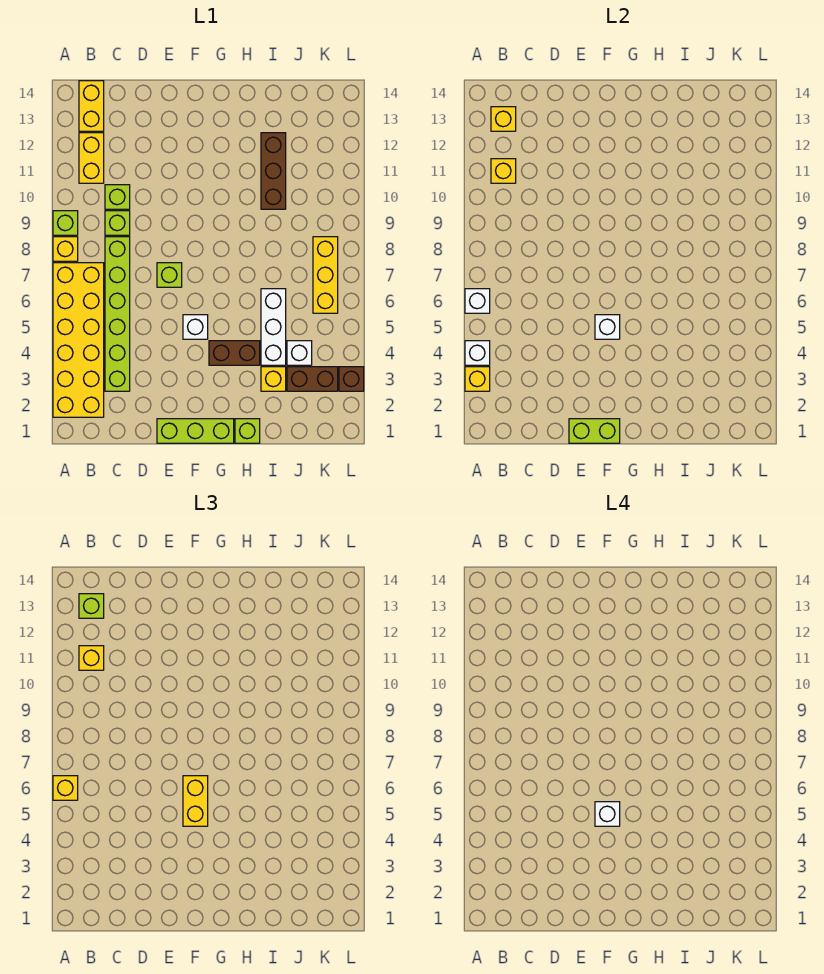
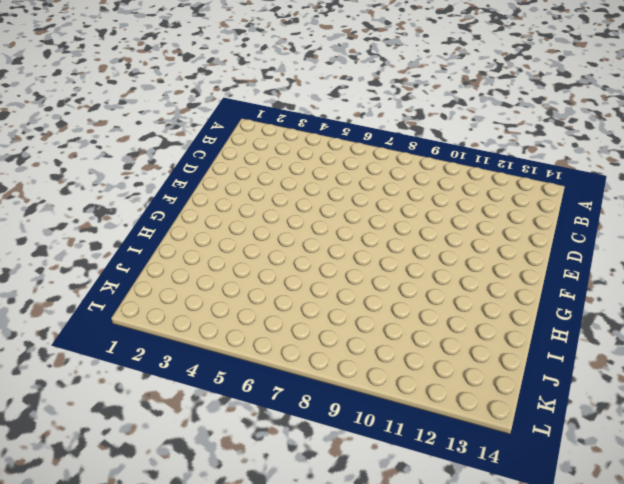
none -> yellow 2x6 brick [53,263,104,417]
none -> yellow 1x1 brick [53,237,78,261]
none -> lime 1x1 brick [53,211,78,235]
none -> yellow 1x2 brick [79,133,104,183]

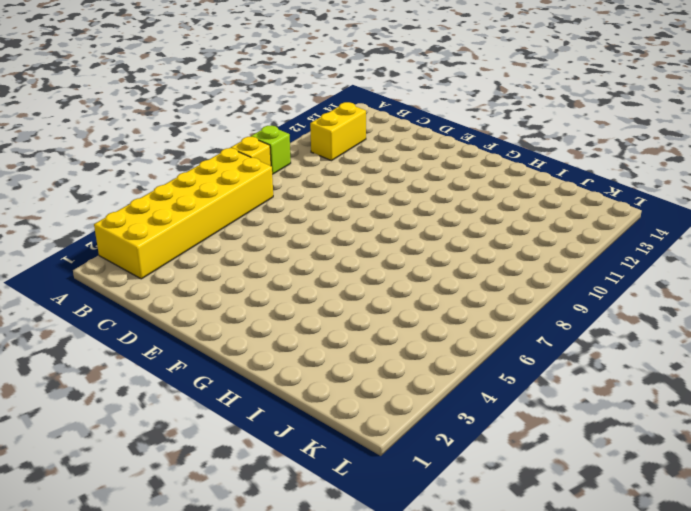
none -> yellow 1x2 brick [79,81,104,131]
none -> lime 1x6 brick [105,237,130,391]
none -> lime 1x1 brick [105,211,130,235]
none -> lime 1x1 brick [105,185,130,209]

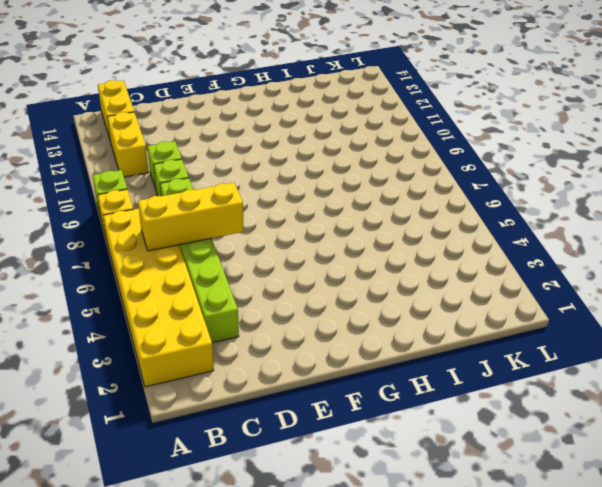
yellow 1x3 brick [138,183,244,251] -> yellow 1x3 brick turned to [313,237,338,313]
none -> lime 1x3 brick [157,419,234,443]
none -> lime 1x1 brick [157,263,182,287]
none -> white 1x1 brick [183,315,208,339]
none -> brown 1x2 brick [209,341,260,365]

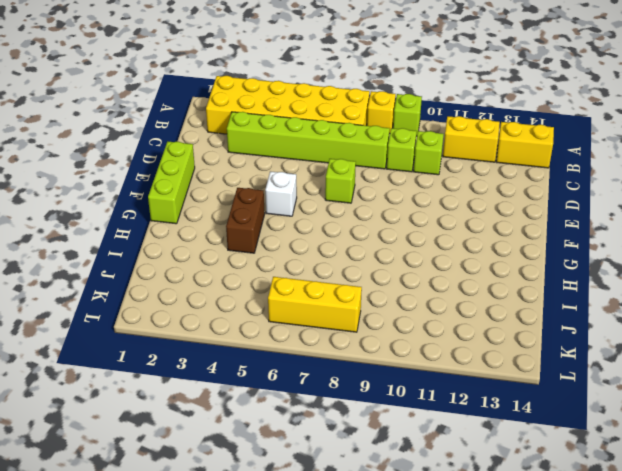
none -> lime 1x1 brick [235,419,260,443]
none -> yellow 1x1 brick [261,367,286,391]
none -> white 1x3 brick [261,289,286,365]
none -> brown 1x3 brick [261,133,286,209]

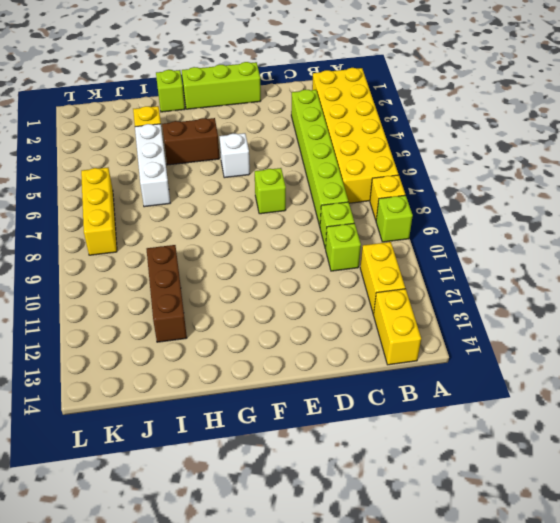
none -> brown 1x2 brick [287,367,338,391]
none -> white 1x1 brick [287,341,312,365]
none -> brown 1x1 brick [339,367,364,391]
none -> yellow 1x1 brick [465,367,490,391]

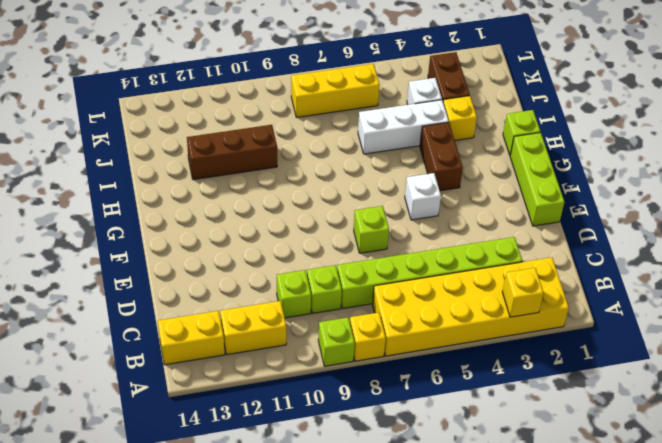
none -> brown 1x1 brick [339,367,364,391]
none -> white 1x1 brick [465,341,490,365]
none -> white 1x1 brick [465,289,490,313]
none -> yellow 1x1 brick [491,159,516,183]

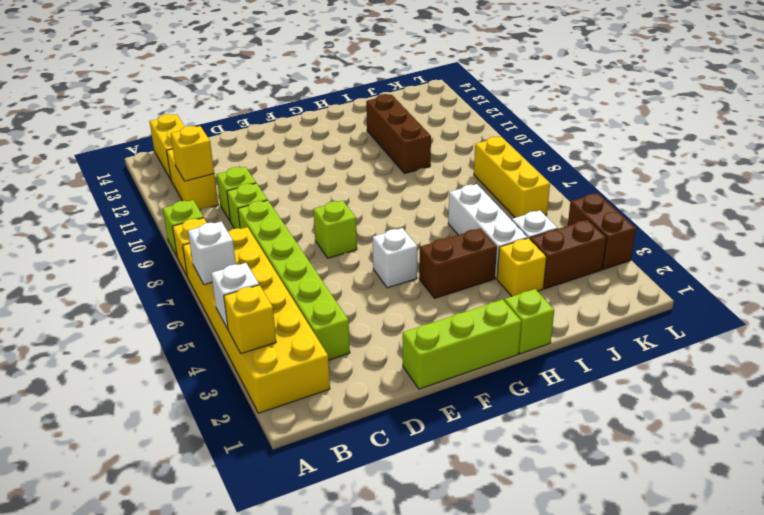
brown 1x2 brick [568,193,636,269] -> brown 1x1 brick [339,367,364,391]
none -> yellow 1x1 brick [491,107,516,131]
none -> lime 1x2 brick [569,419,620,443]
none -> white 1x1 brick [595,315,620,339]
none -> yellow 1x1 brick [53,776,78,800]

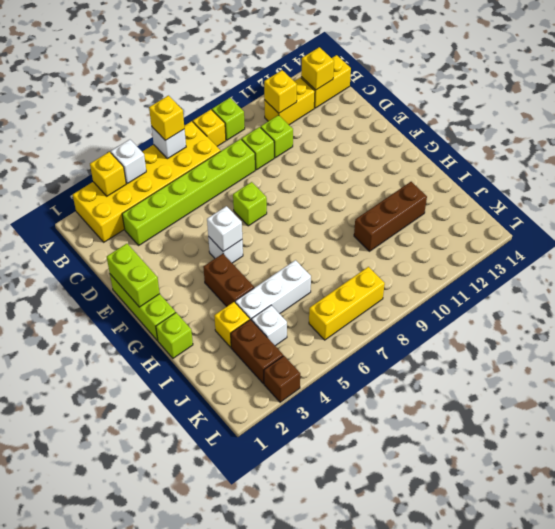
none -> yellow 1x1 brick [79,646,104,670]
none -> lime 1x1 brick [79,594,104,618]
none -> yellow 1x2 brick [183,776,208,826]
none -> white 1x1 brick [595,802,620,826]

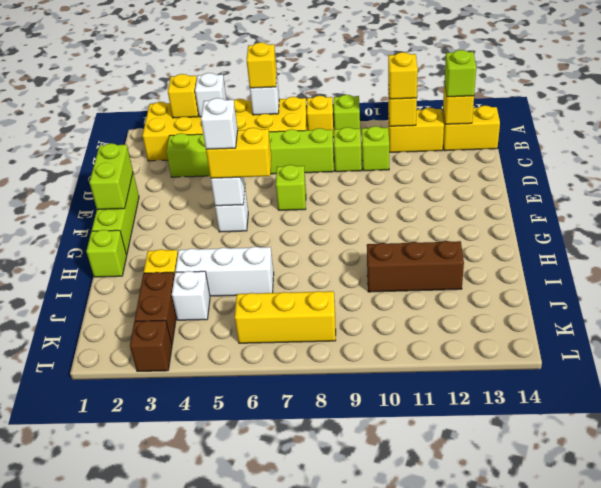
none -> brown 1x2 brick [209,341,260,365]

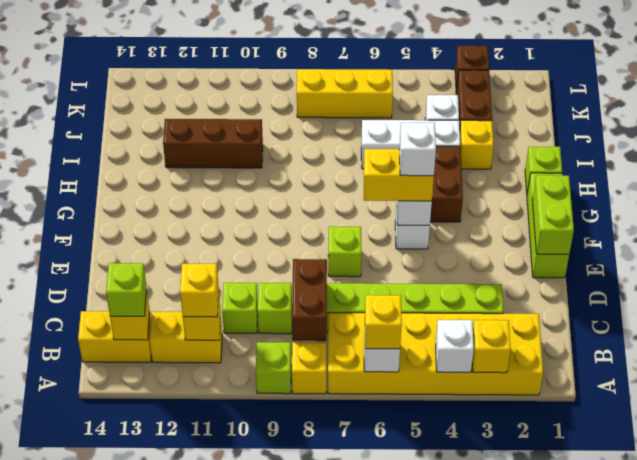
brown 1x2 brick [292,259,327,341] -> none

